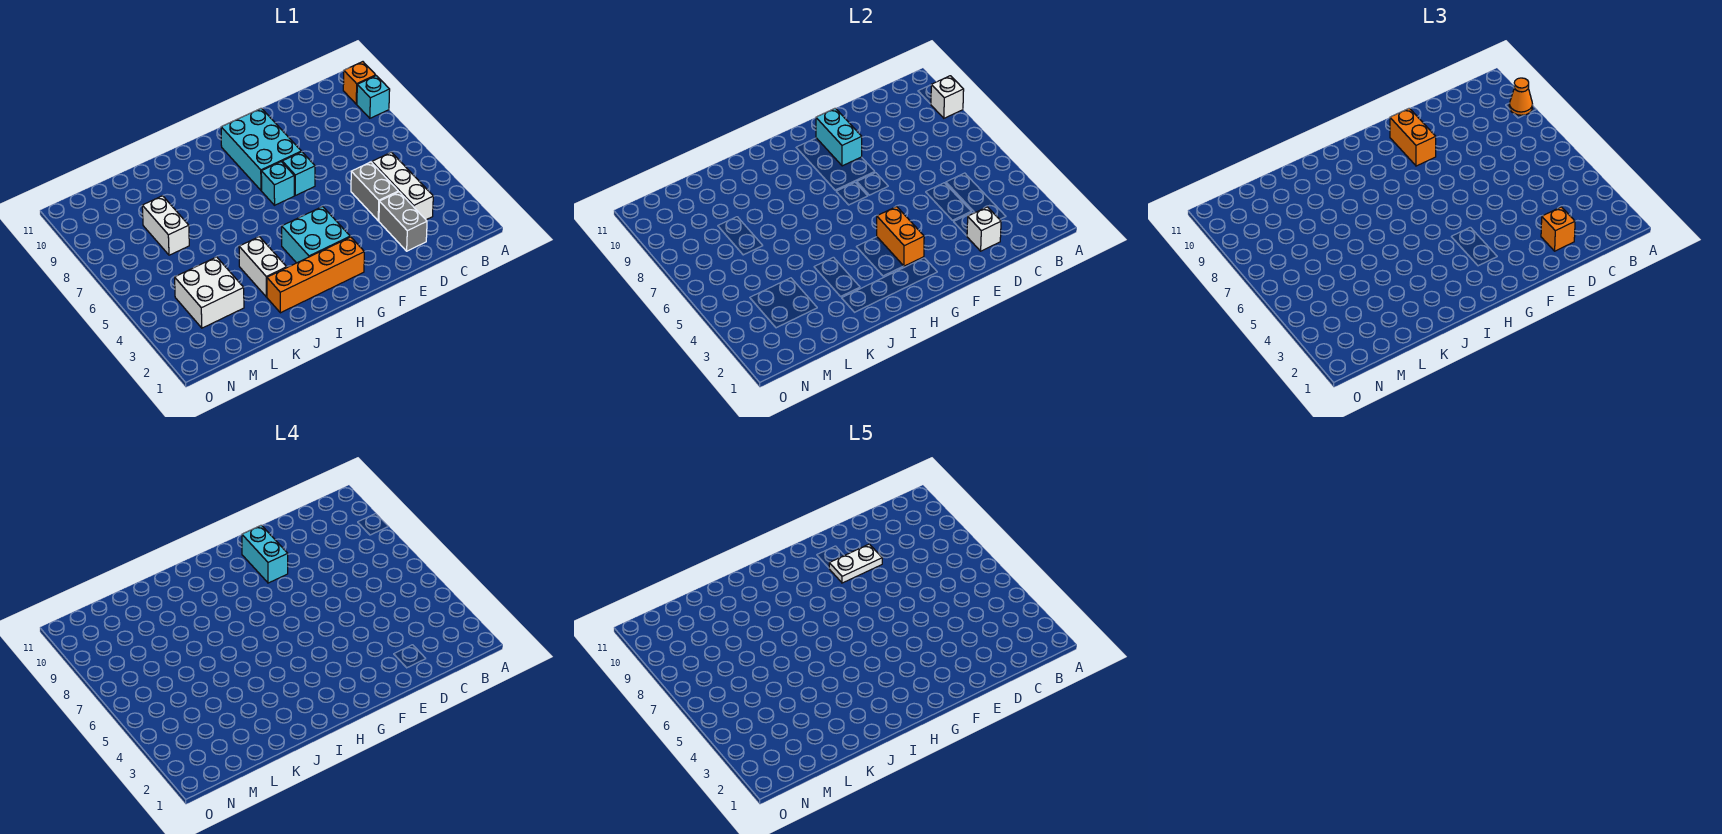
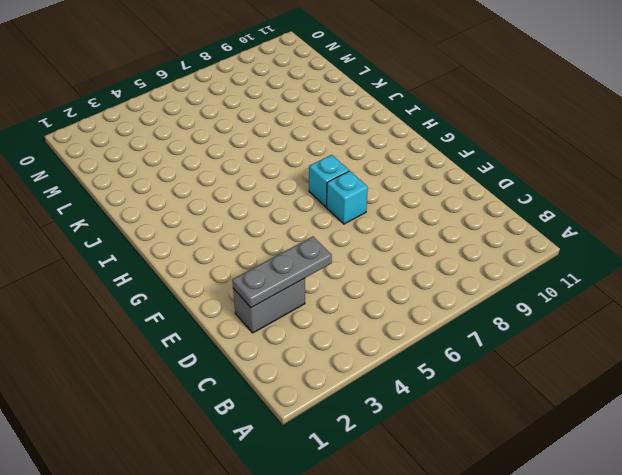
grey 1x3 plate [232,237,332,308] -> white 1x1 brick [967,207,1001,251]
none -> cyan 1x1 brick [357,76,390,118]
none -> orange 1x1 brick [343,62,376,104]
none -> white 1x3 brick [372,152,433,220]

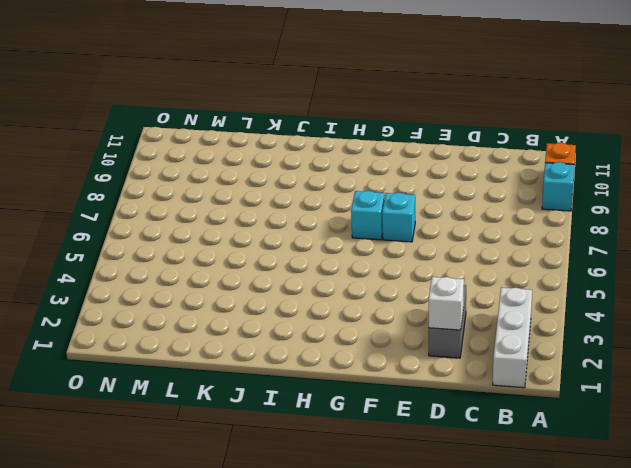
white 1x3 brick [493,288,532,388] -> white 1x3 brick moved to [372,152,433,220]
none -> grey 1x2 brick [351,162,398,221]
none -> cyan 2x3 brick [221,108,301,190]
none -> orange 1x4 brick [267,237,364,313]

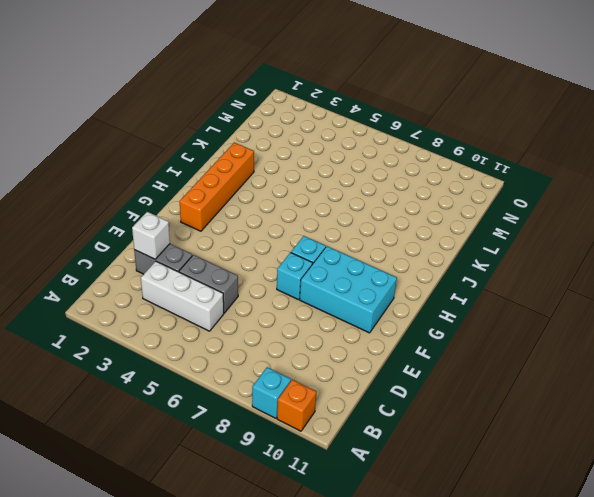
none -> cyan 2x2 brick [282,206,350,263]
none -> white 1x2 brick [239,237,287,297]
none -> white 2x2 brick [175,257,244,328]

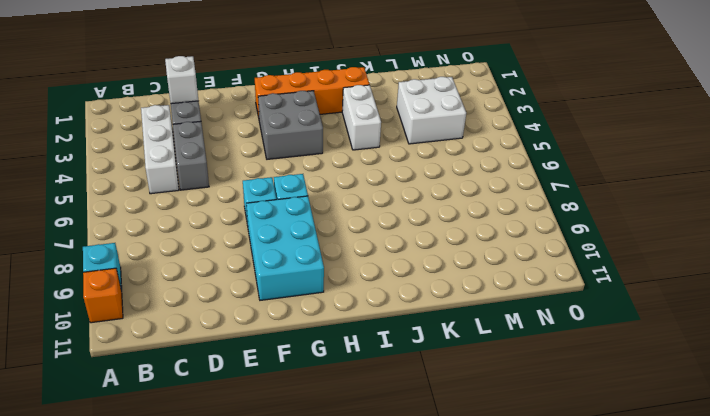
grey 2x2 brick [258,91,323,159] -> cyan 2x2 brick [282,206,350,263]
none -> white 1x2 brick [142,196,189,255]
none -> white 1x1 brick [931,76,964,118]
none -> cyan 1x2 brick [816,108,862,166]

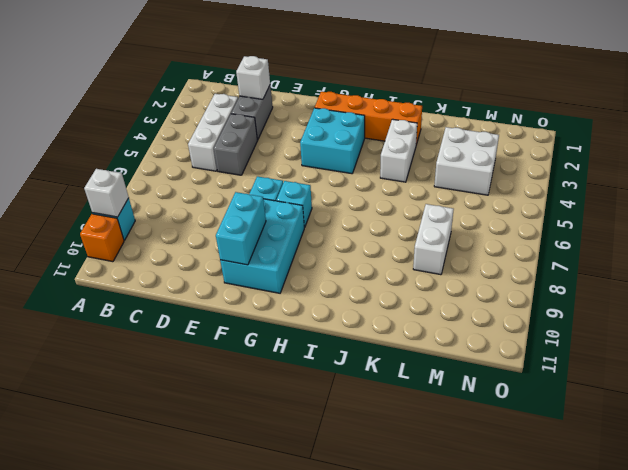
none -> orange 1x2 brick [877,206,924,266]
none -> orange 1x1 cone [1509,78,1533,115]
none -> orange 1x1 brick [1541,207,1575,251]

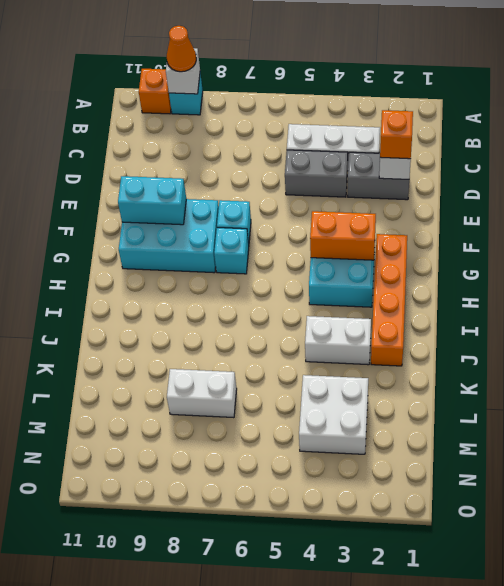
none -> orange 1x2 brick [1390,108,1436,166]
none -> cyan 1x2 brick [242,525,288,583]
none -> white 1x2 plate [829,544,882,583]

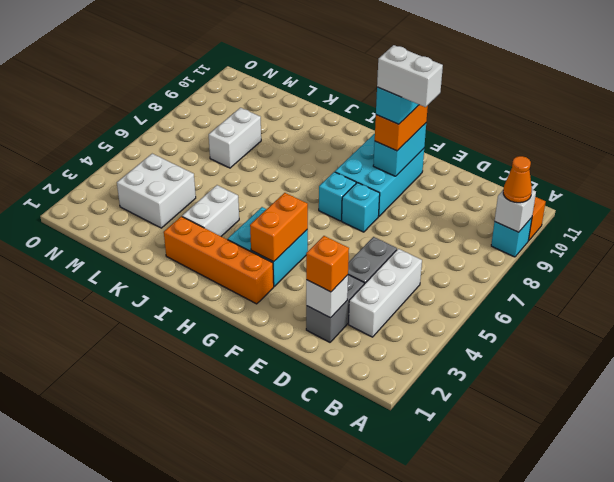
white 1x2 brick [377,45,443,107] -> white 1x2 plate [829,544,882,583]

